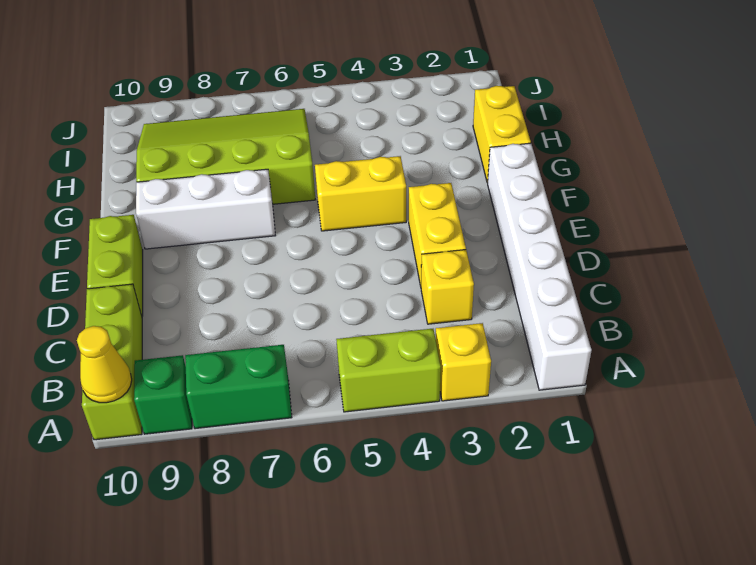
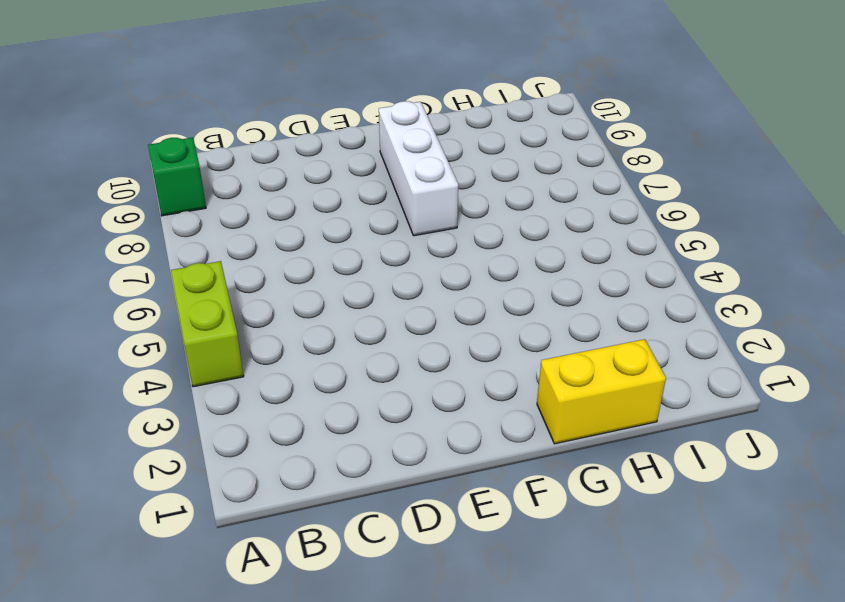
none -> white 1x6 brick [487,143,592,390]
none -> yellow 1x1 brick [436,323,491,401]
none -> green 1x2 brick [185,345,292,429]

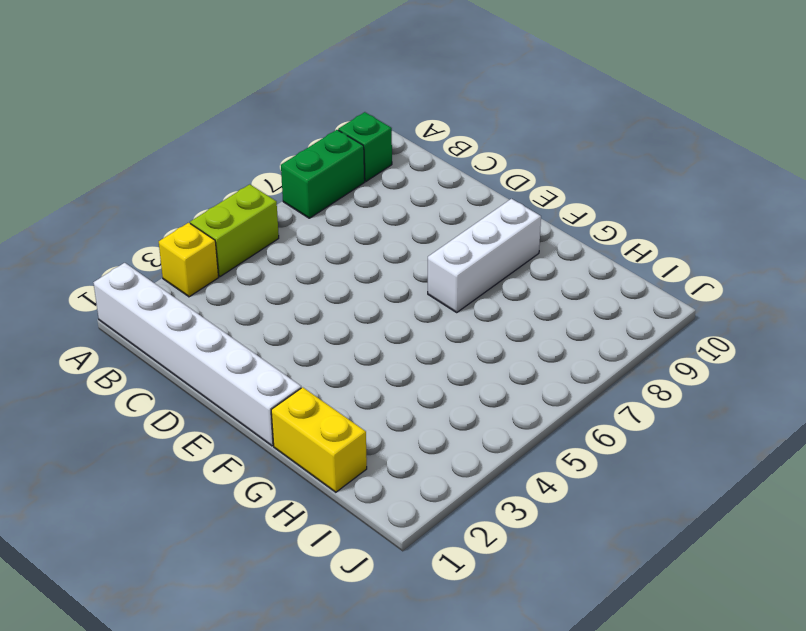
none -> lime 1x3 brick [82,284,142,440]
none -> yellow 1x1 brick [421,250,474,324]
none -> yellow 1x2 brick [409,183,466,286]

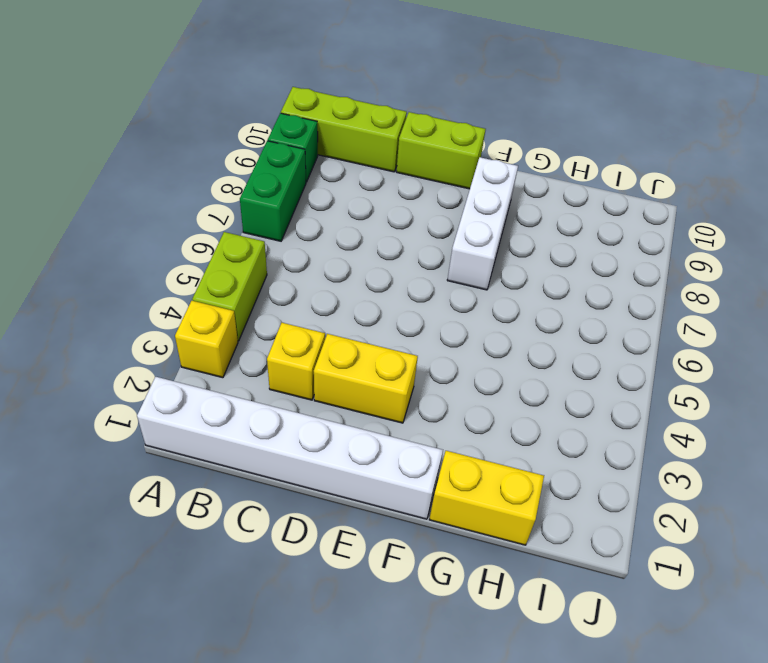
none -> yellow 1x2 brick [315,156,406,231]
none -> lime 3x4 slope [136,109,315,204]
none -> yellow 1x1 cone [77,326,132,403]

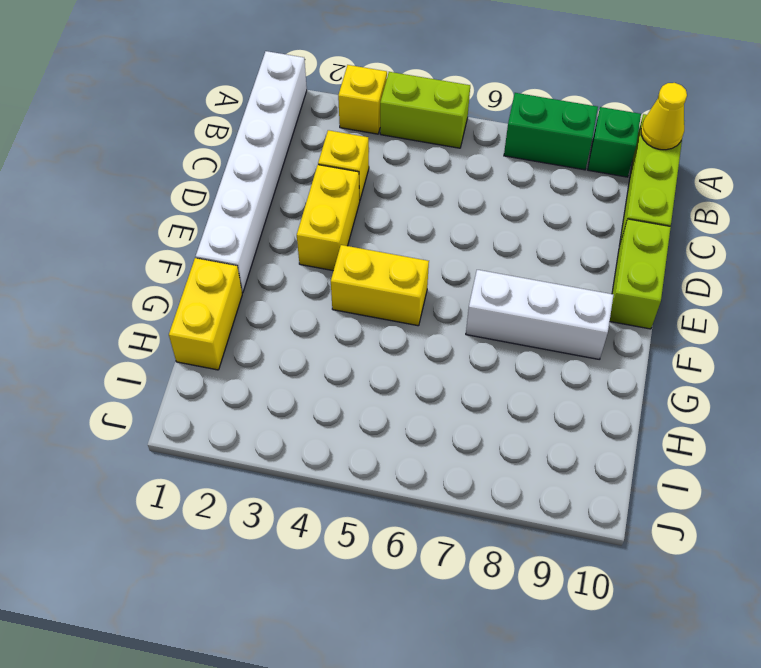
none -> lime 3x4 slope [136,109,315,204]

